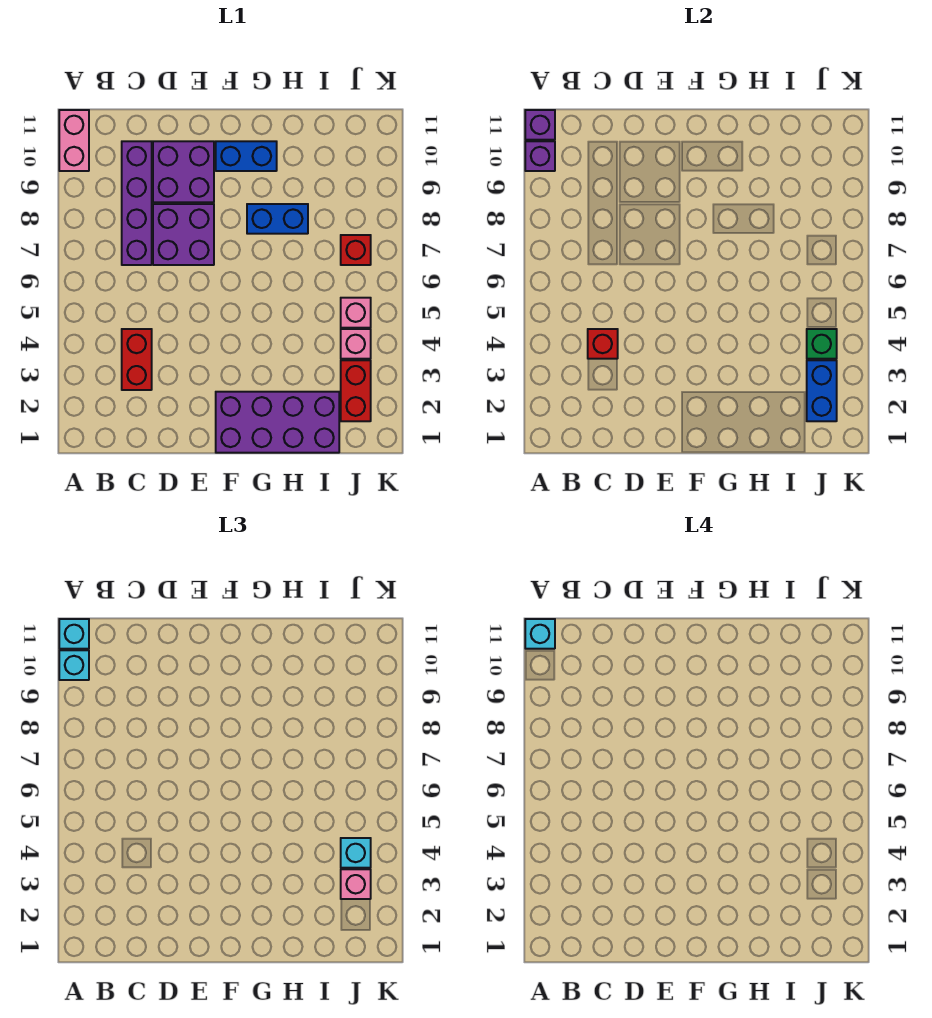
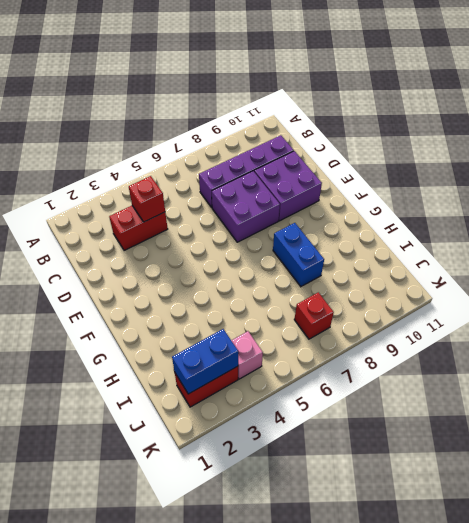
none -> pink 1x2 brick [59,110,89,171]
none -> purple 2x4 brick [216,392,339,453]
none -> blue 1x2 brick [216,141,277,171]

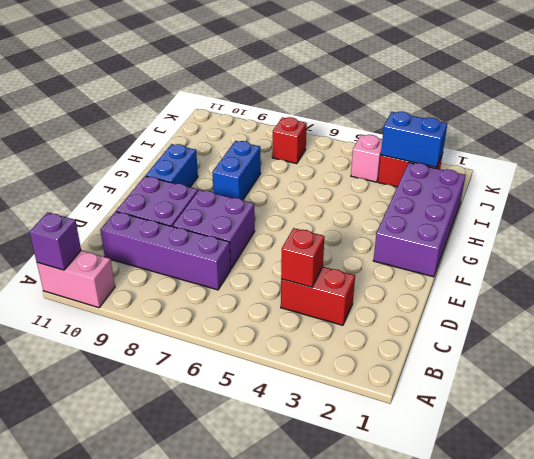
none -> pink 1x1 brick [341,298,371,328]
none -> purple 1x1 brick [525,141,555,171]
none -> green 1x1 brick [807,329,837,359]

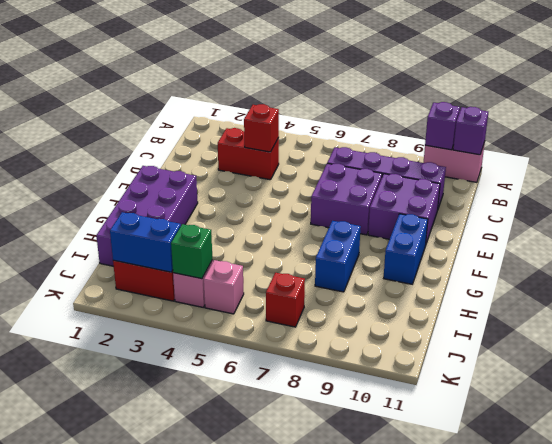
none -> cyan 1x1 brick [59,650,89,680]
none -> cyan 1x1 brick [59,619,89,649]
none -> pink 1x1 brick [341,869,371,899]

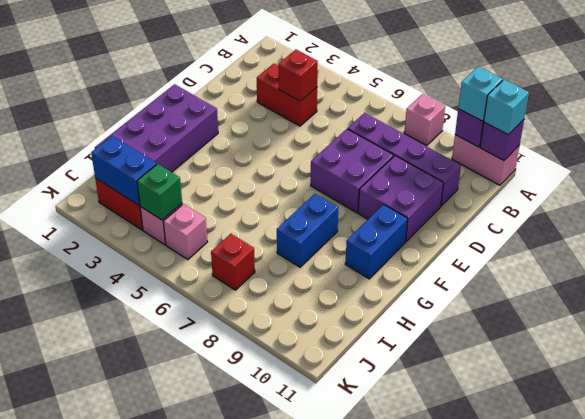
pink 1x1 brick [404,94,445,146] -> pink 1x1 brick moved to [341,869,371,899]
none -> cyan 1x1 brick [341,838,371,868]
none -> cyan 1x1 brick [525,619,555,649]

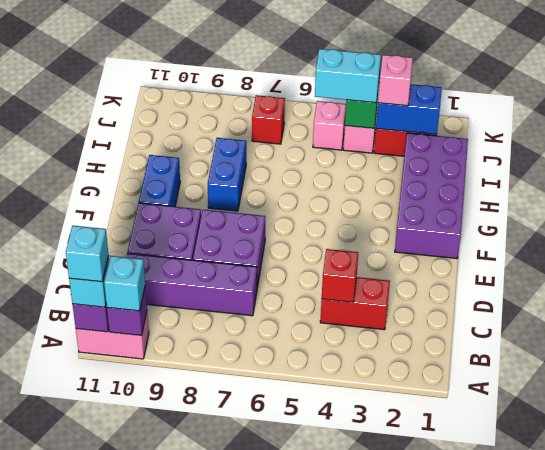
cyan 1x2 brick [315,49,381,103] -> cyan 1x1 brick [341,838,371,868]

